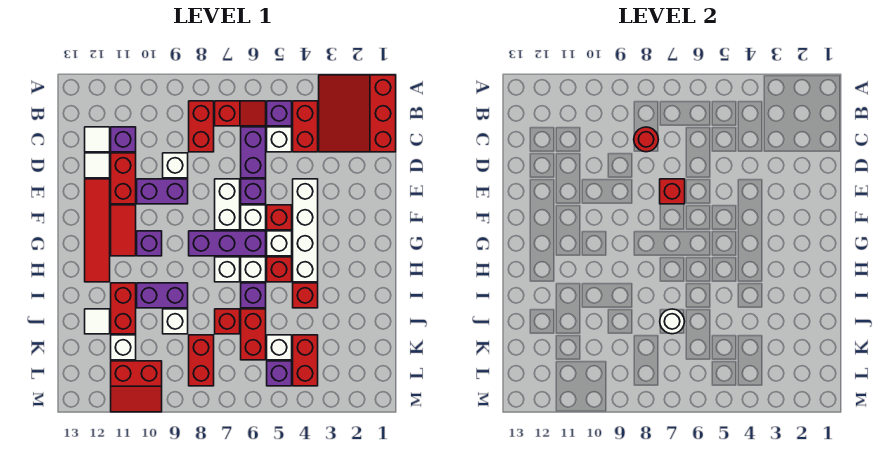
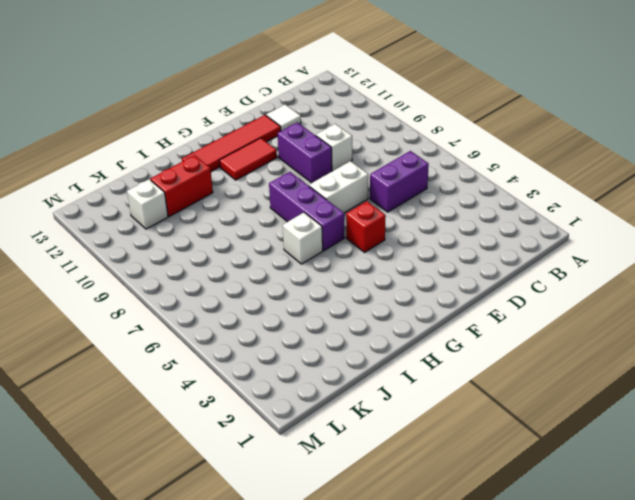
none -> red 3x3 slope [319,75,396,152]
none -> red 1x2 brick [293,101,318,152]
none -> purple 1x1 brick [267,101,292,126]
none -> red 1x2 slope [215,101,266,126]

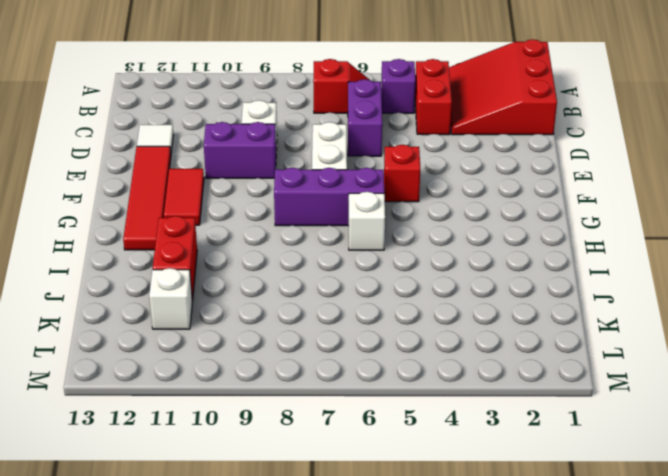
none -> red 1x2 brick [189,101,214,152]
none -> white 1x1 brick [267,127,292,152]
none -> purple 1x1 brick [111,127,136,152]
none -> white 1x1 tile [85,127,110,152]

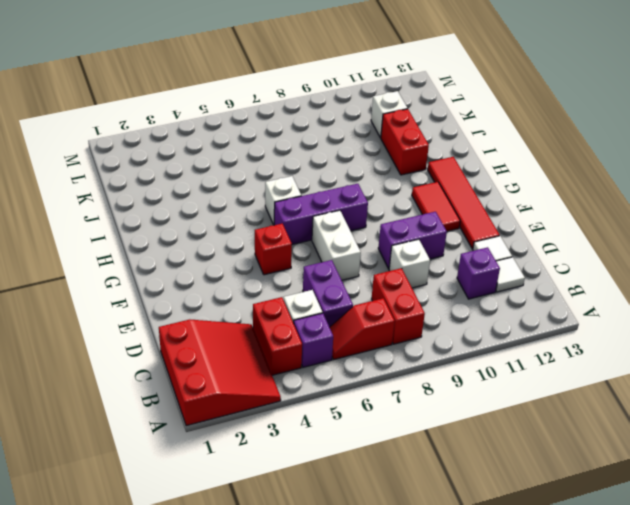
none -> red 1x2 brick [111,153,136,204]
none -> white 1x4 brick [293,179,318,282]
none -> purple 1x1 brick [241,179,266,204]
none -> white 1x1 brick [241,205,266,230]

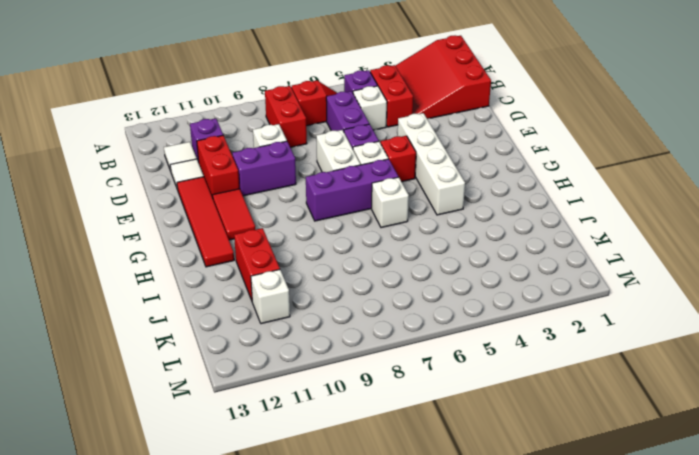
none -> white 1x1 brick [267,231,292,256]
none -> purple 1x1 brick [137,231,162,256]
none -> red 1x1 brick [267,257,292,282]
none -> white 1x1 brick [215,257,240,282]

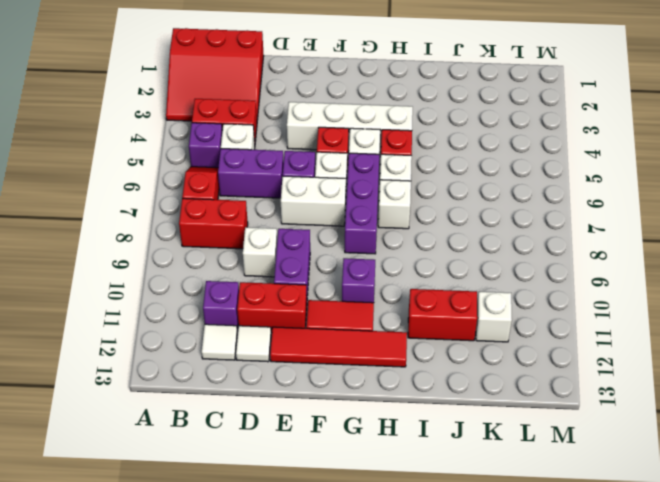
none -> red 1x1 brick [293,283,318,308]
none -> purple 1x1 brick [241,283,266,308]
none -> purple 1x2 brick [137,283,188,308]
none -> red 1x2 brick [241,309,266,360]

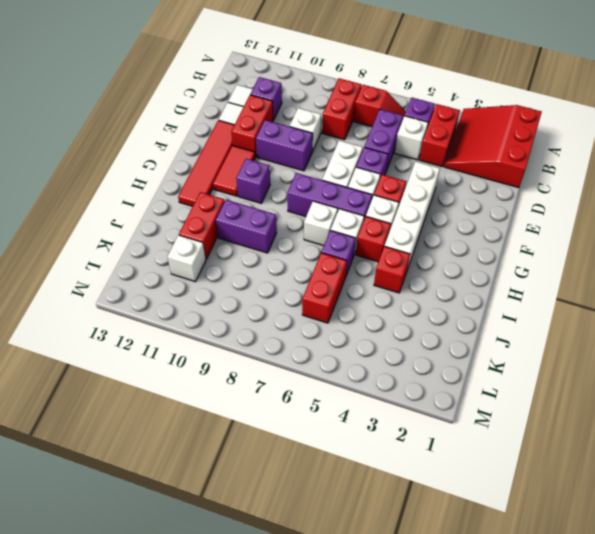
none -> red 1x1 brick [215,309,240,334]
none -> white 1x1 brick [163,309,188,334]
none -> white 1x1 tile [85,309,110,334]
none -> red 1x2 brick [293,335,318,386]

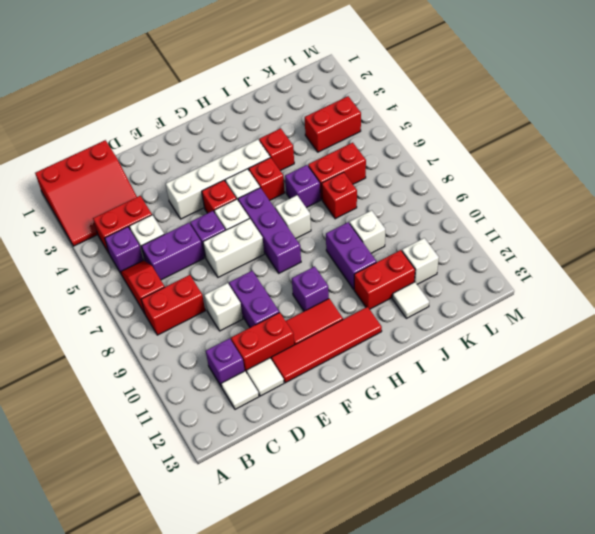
none -> white 1x1 brick [241,257,266,282]
none -> white 1x1 brick [267,335,292,360]
none -> red 1x2 brick [189,335,214,386]
none -> purple 1x1 brick [267,361,292,386]

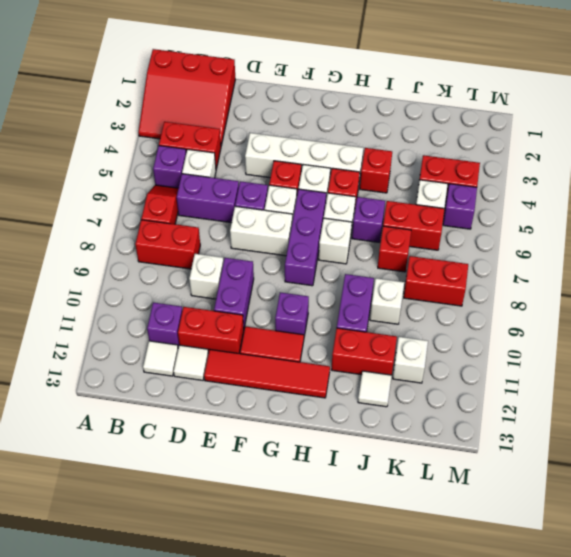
none -> red 2x2 slope [111,361,162,412]
none -> red 1x1 round brick [634,127,658,152]
none -> red 1x1 brick [660,179,685,204]
none -> white 1x1 round brick [660,309,684,334]

